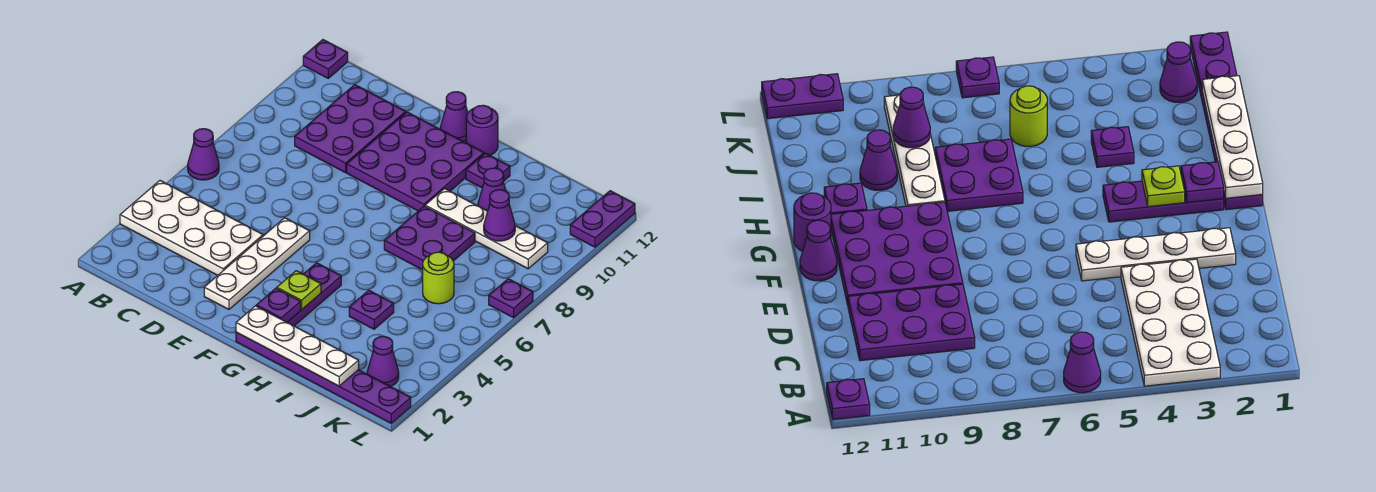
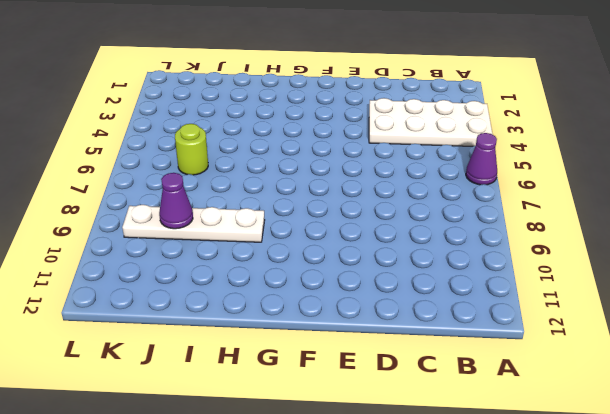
none -> purple 1x1 plate [303,40,348,78]
none -> purple 2x3 plate [295,85,406,173]
none -> white 1x4 plate [204,218,310,309]

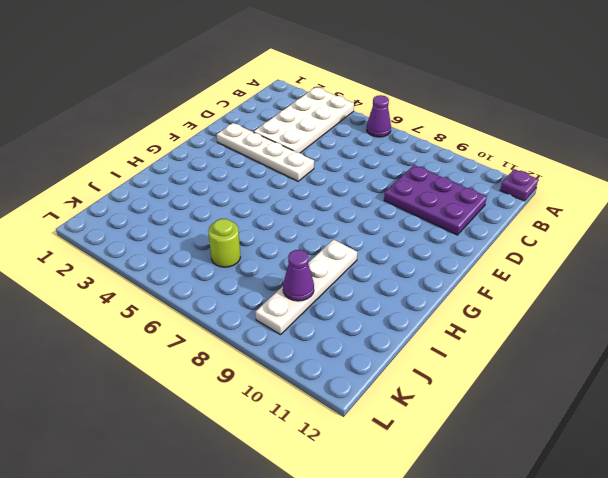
none -> purple 3x3 plate [347,112,484,211]
none -> purple 1x1 cone [440,92,468,142]
none -> purple 1x6 plate [236,332,411,423]

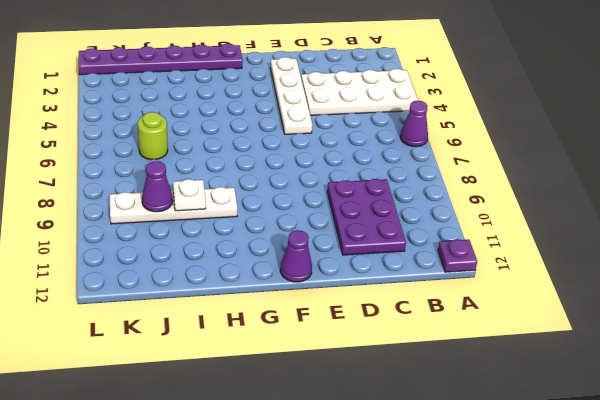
white 1x1 plate [173,179,206,211] -> none
none -> purple 3x3 plate [347,112,484,211]
none -> purple 1x3 plate [288,263,341,326]
none -> purple 1x1 round brick [466,105,498,155]

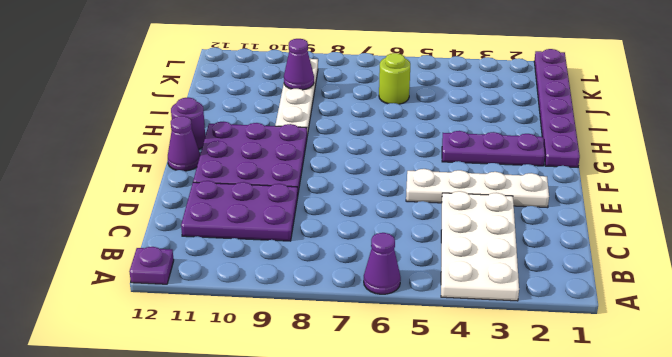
none -> purple 2x2 plate [384,206,475,270]
none -> purple 1x1 plate [466,153,510,188]
none -> purple 1x1 plate [349,290,394,329]

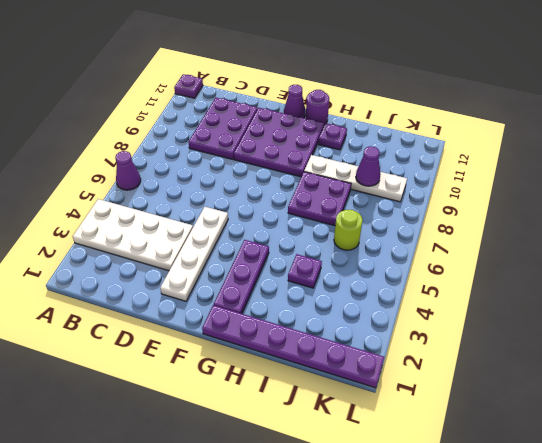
none -> purple 1x1 cone [478,168,506,211]
none -> purple 1x1 cone [367,336,399,387]
none -> purple 1x1 plate [489,279,533,318]

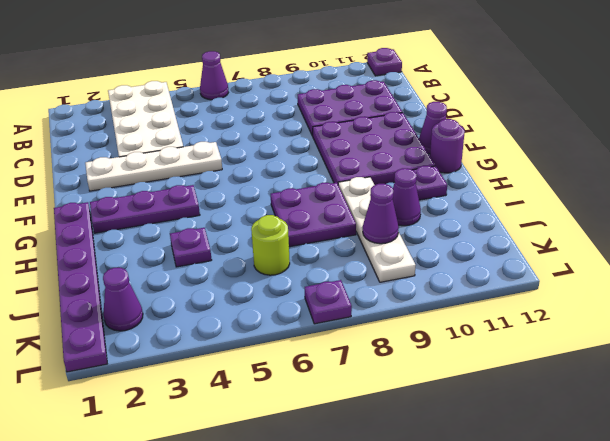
none -> purple 1x2 plate [570,191,635,247]
none -> white 1x4 plate [236,306,359,386]
none -> purple 1x1 plate [256,288,301,322]

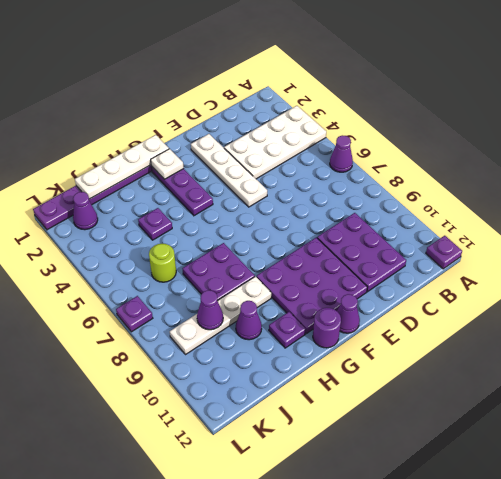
white 1x1 plate [151,149,184,179] -> purple 1x1 plate [256,288,301,322]
none -> purple 1x2 plate [570,191,635,247]
none -> lime 1x1 plate [277,271,321,310]

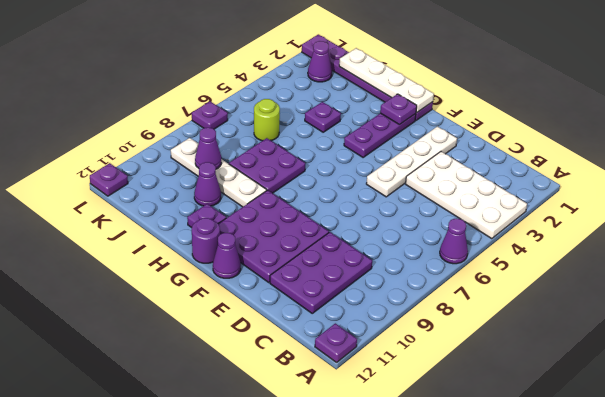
purple 1x1 plate [90,163,128,196] -> purple 1x2 plate [570,191,635,247]
none -> lime 1x1 plate [277,271,321,310]

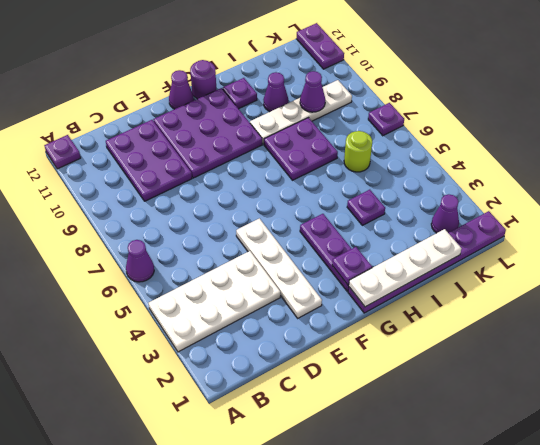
none -> lime 1x1 plate [277,271,321,310]

